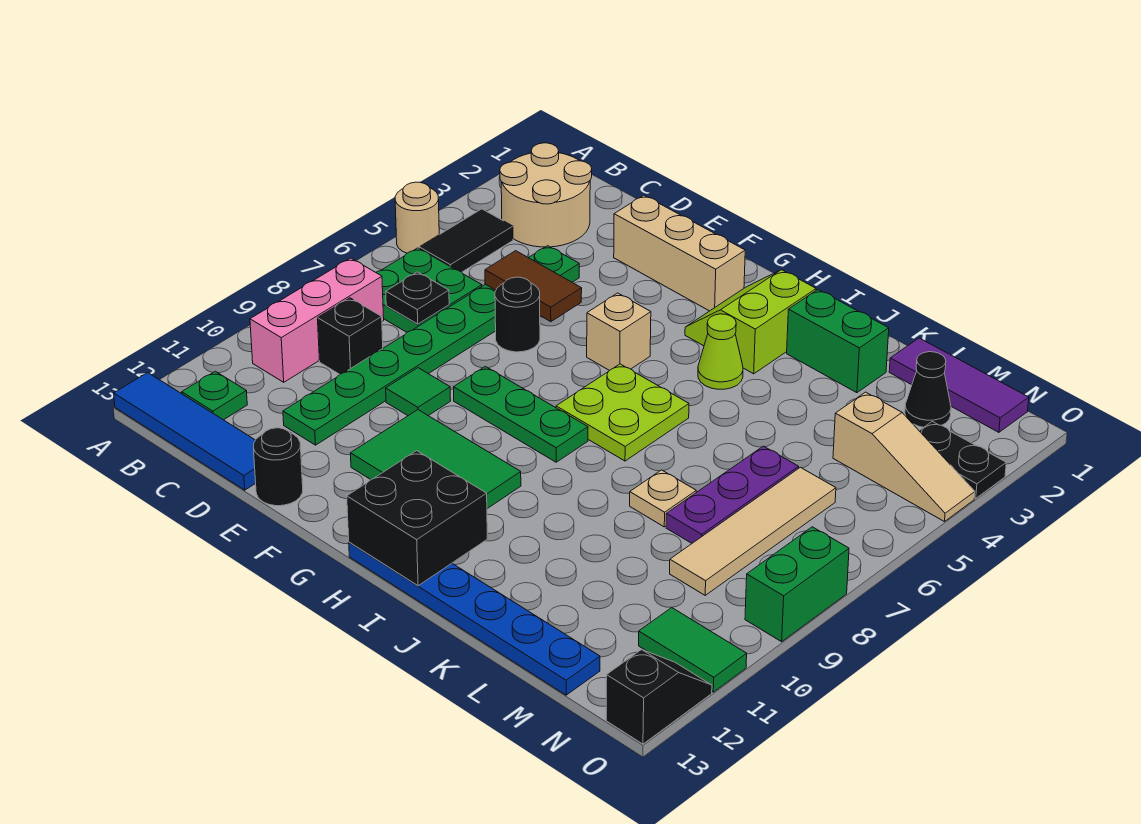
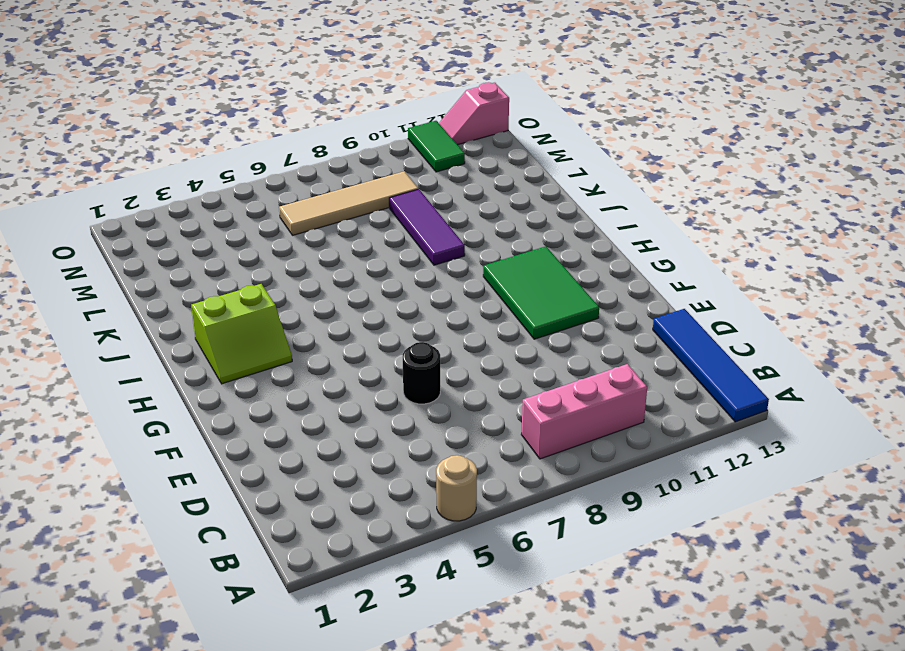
purple 1x3 tile [389,189,465,265] -> purple 1x3 tile moved to [889,338,1029,432]
pink 1x2 slope [439,82,509,145] -> black 1x2 slope [606,650,712,744]
none -> tan 2x2 round brick [500,143,592,247]
none -> black 1x2 tile [419,209,513,272]
none -> green 2x2 plate [376,248,482,332]
none -> green 1x1 plate [182,371,247,420]

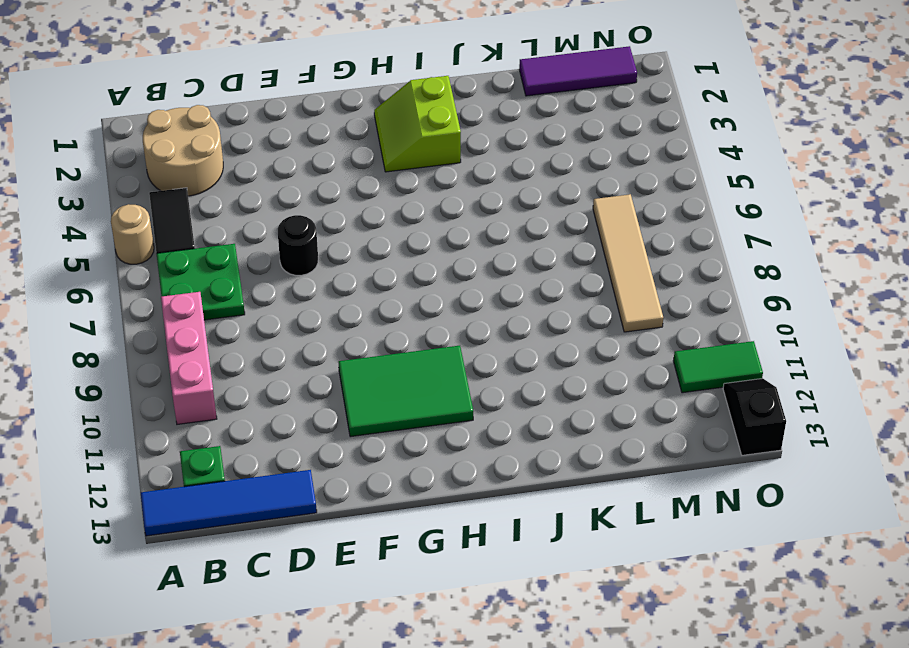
none -> black 1x1 brick [318,298,383,374]
none -> green 1x8 plate [283,246,579,445]
none -> tan 1x3 brick [614,195,745,311]
none -> green 1x1 tile [386,368,451,416]

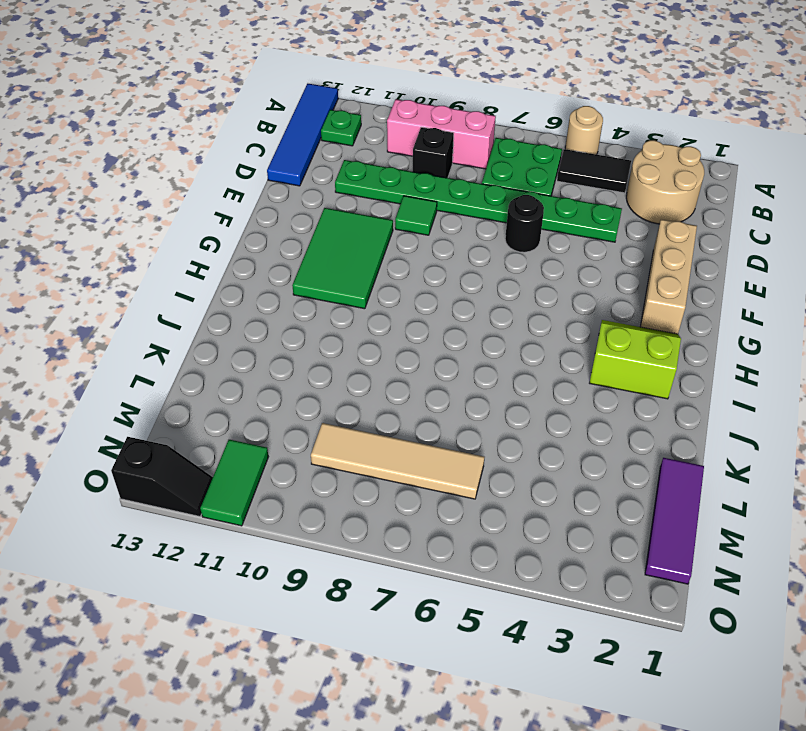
none -> black 1x1 round brick [254,428,303,506]
none -> green 1x3 plate [453,366,588,462]
none -> tan 1x1 brick [587,293,651,371]
none -> lime 2x2 plate [556,364,689,461]

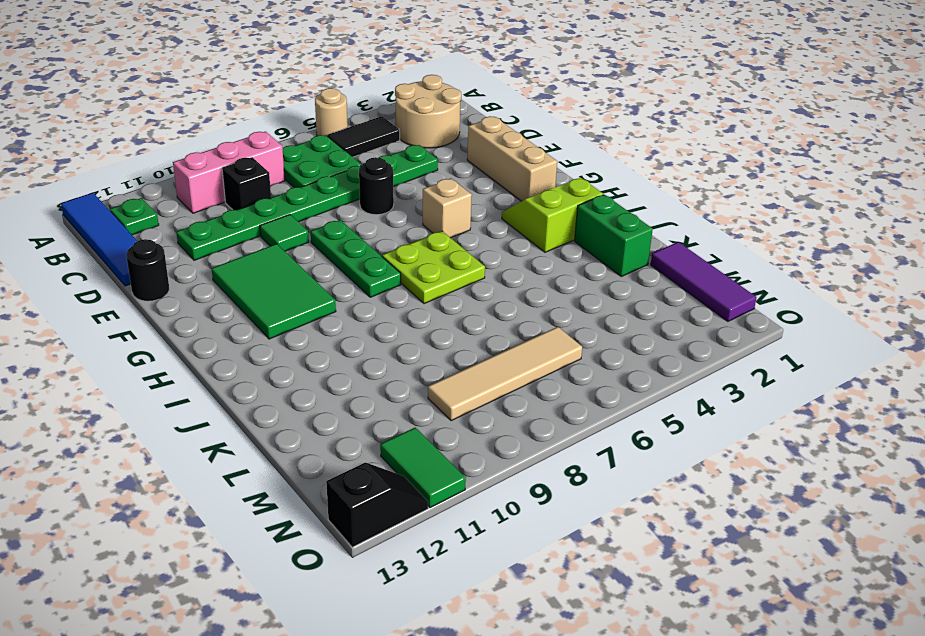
none -> blue 1x6 plate [349,542,600,695]
none -> lime 1x1 cone [698,314,743,389]
none -> tan 1x1 plate [630,470,696,527]
none -> purple 1x3 plate [666,446,799,543]

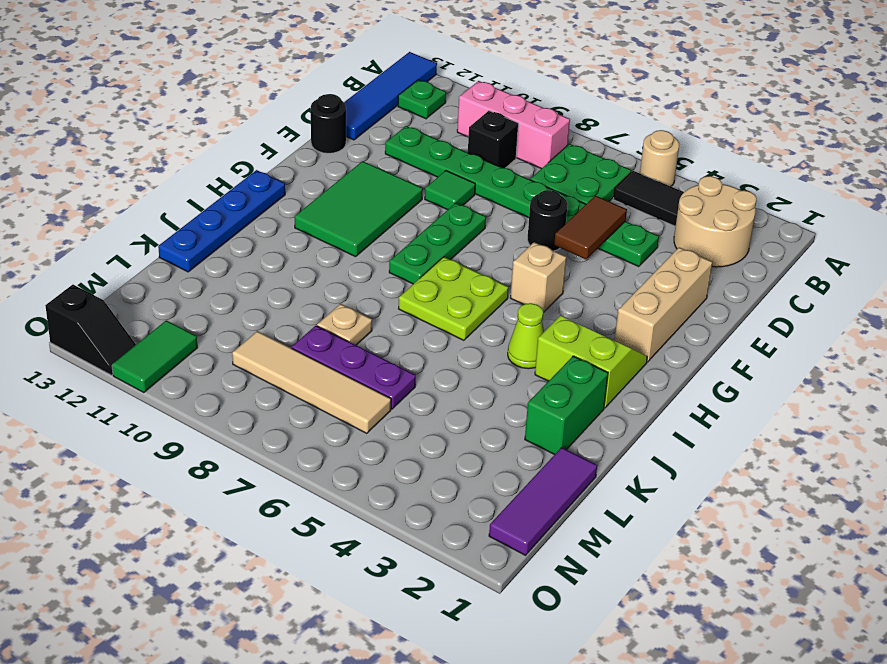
blue 1x4 plate [158,170,285,272] -> blue 1x6 plate [349,542,600,695]
none -> black 1x1 cone [905,352,951,427]
none -> tan 1x3 slope [833,392,975,522]
none -> black 1x2 plate [919,421,1006,498]
none -> green 1x2 brick [745,527,849,642]

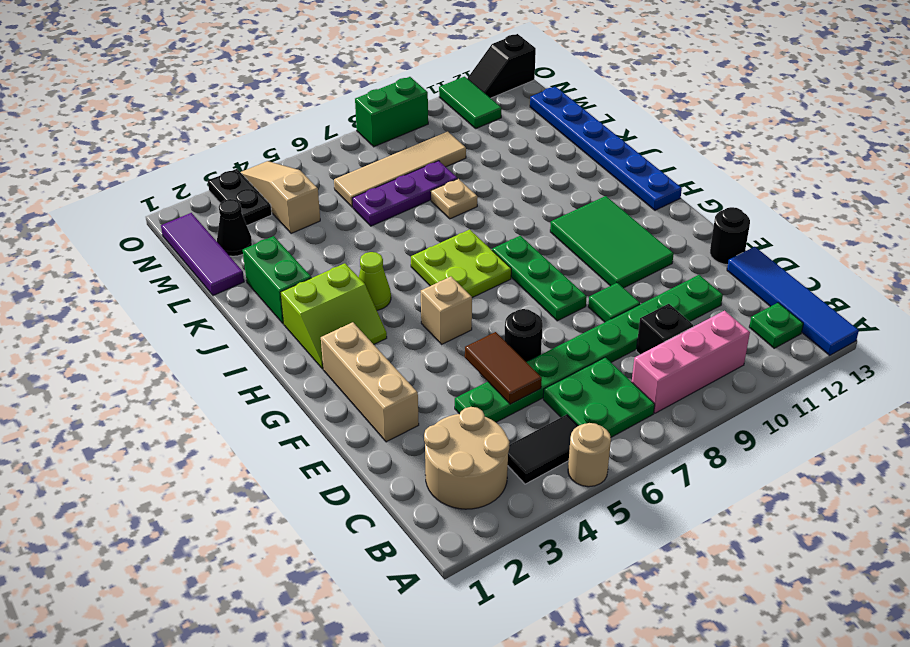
none -> black 1x1 plate [386,272,449,324]
none -> black 2x2 brick [347,451,487,586]

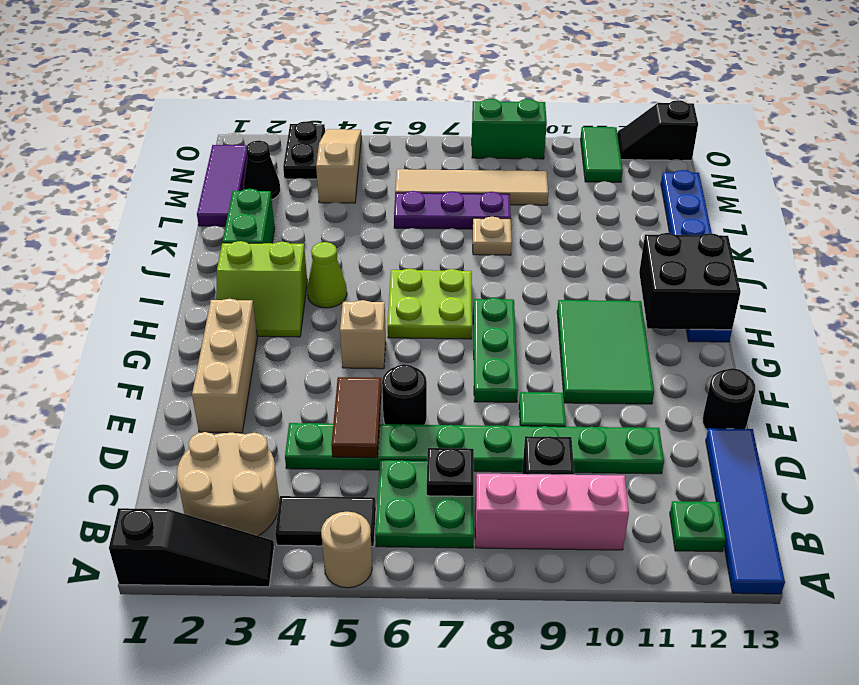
black 1x3 slope [109,508,274,587] -> none

